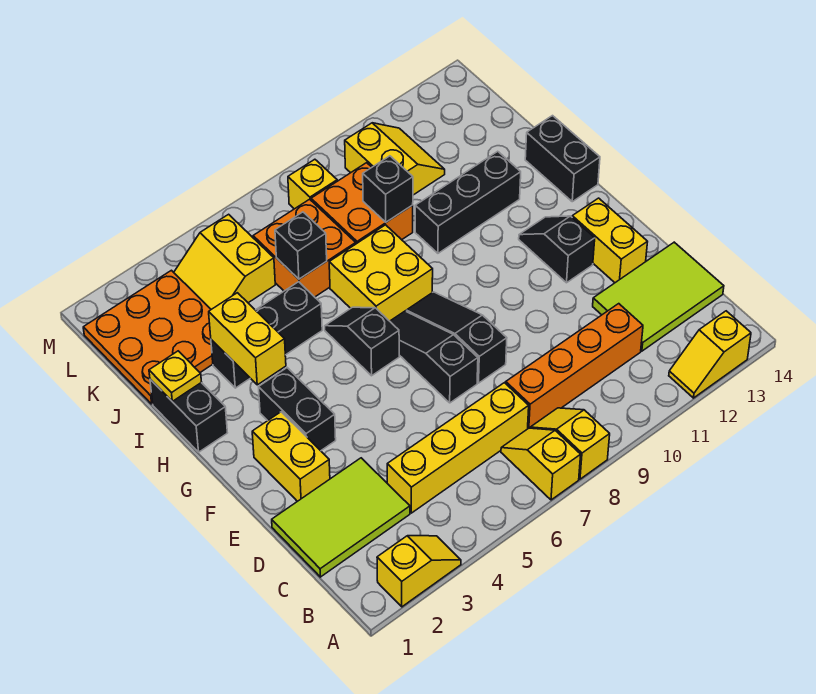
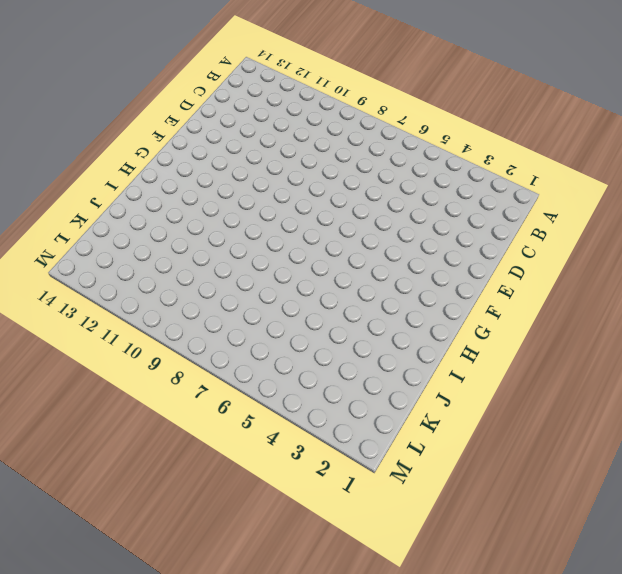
none -> yellow 1x2 slope [377,536,461,607]
none -> yellow 1x2 slope [501,428,581,500]
none -> yellow 1x2 slope [530,408,610,479]
none -> yellow 1x2 slope [669,311,751,398]

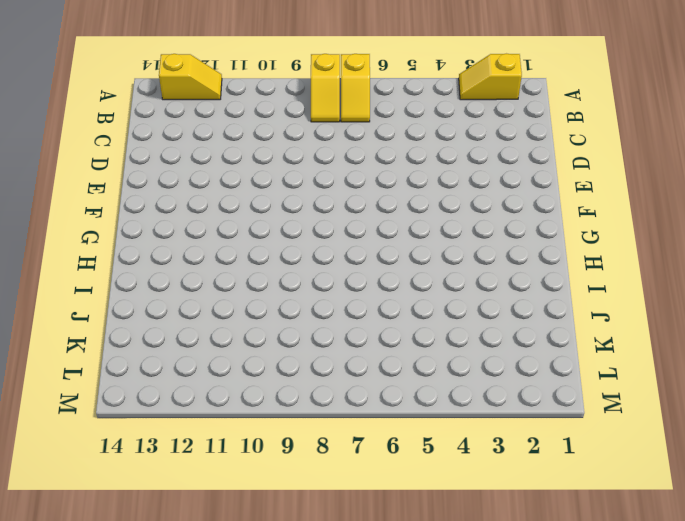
none -> lime 2x3 tile [272,458,410,577]
none -> yellow 1x4 brick [387,383,529,513]
none -> orange 1x4 brick [506,304,643,428]
none -> lime 2x3 tile [593,242,724,351]

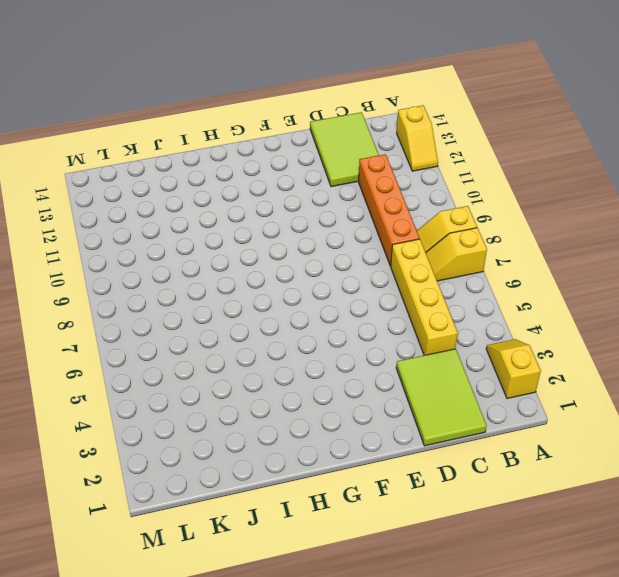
none -> yellow 1x2 brick [252,412,330,501]
none -> black 1x3 slope [390,311,478,403]
none -> black 1x3 slope [406,292,507,383]
none -> yellow 1x2 brick [572,198,647,283]

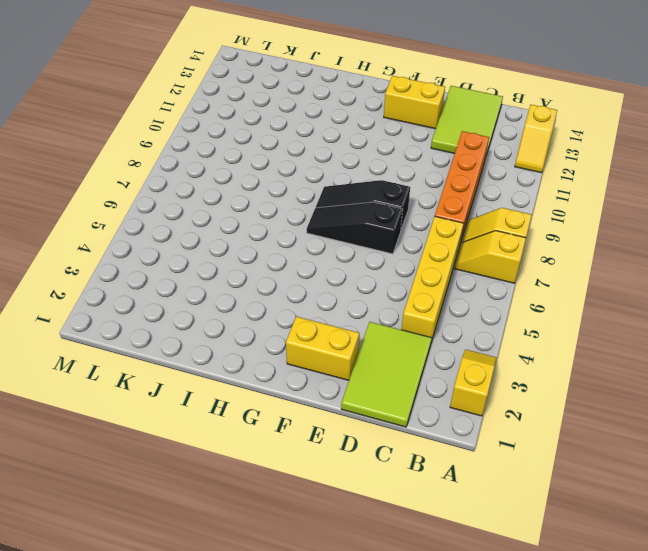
none -> black 1x2 brick [259,368,336,451]
none -> black 1x2 slope [519,216,595,283]
none -> black 1x2 slope [325,307,399,376]
none -> black 1x2 brick [150,379,227,452]

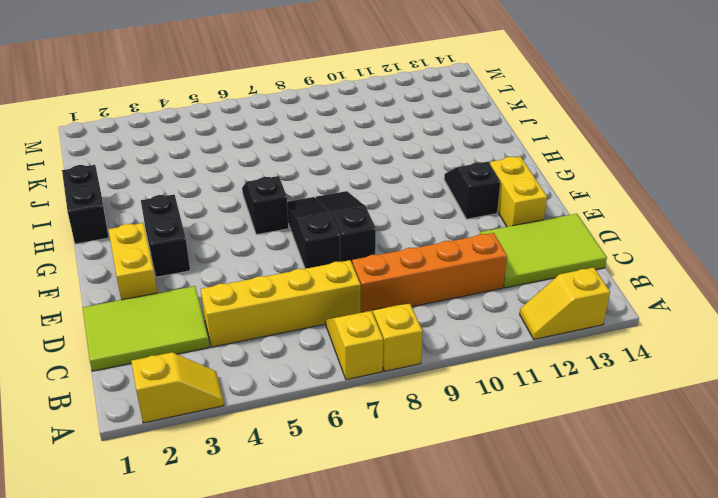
none -> yellow 2x2 brick [329,225,433,321]
none -> black 1x2 brick [525,116,600,202]
none -> black 1x3 brick [211,282,322,388]
none -> black 1x3 brick [415,151,521,253]

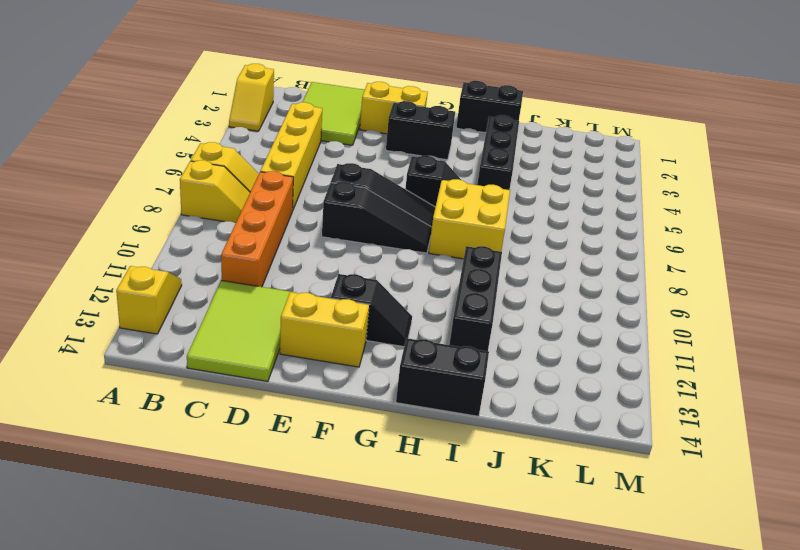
none -> orange 3x3 plate [83,270,213,404]
none -> orange 2x2 brick [253,199,356,297]
none -> orange 2x2 brick [311,163,413,244]
none -> yellow 2x2 slope [174,214,275,309]

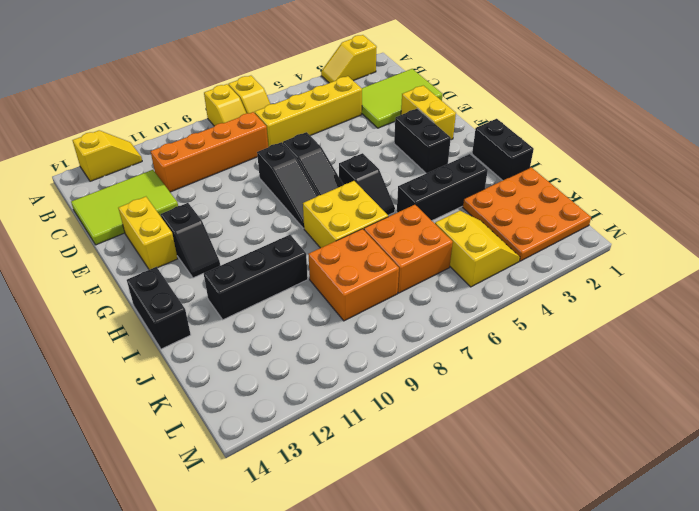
none -> yellow 2x2 slope [345,123,445,195]
none -> yellow 1x1 brick [288,159,337,209]
none -> yellow 1x2 brick [209,293,286,385]
none -> yellow 1x1 plate [149,351,201,401]

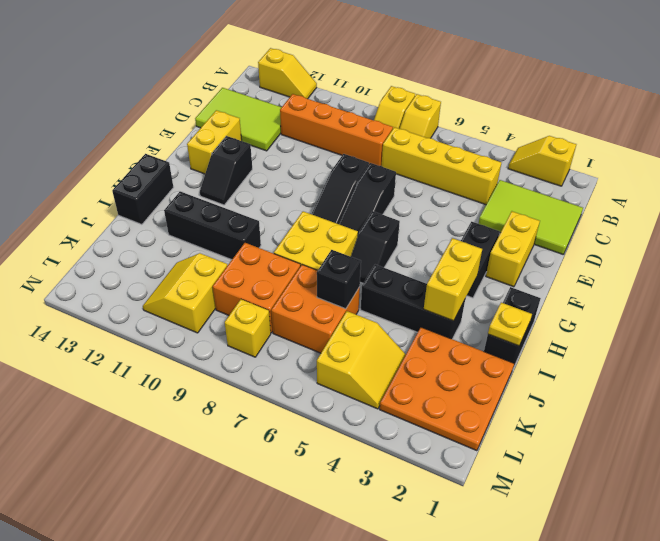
none -> black 1x1 brick [363,156,413,222]

